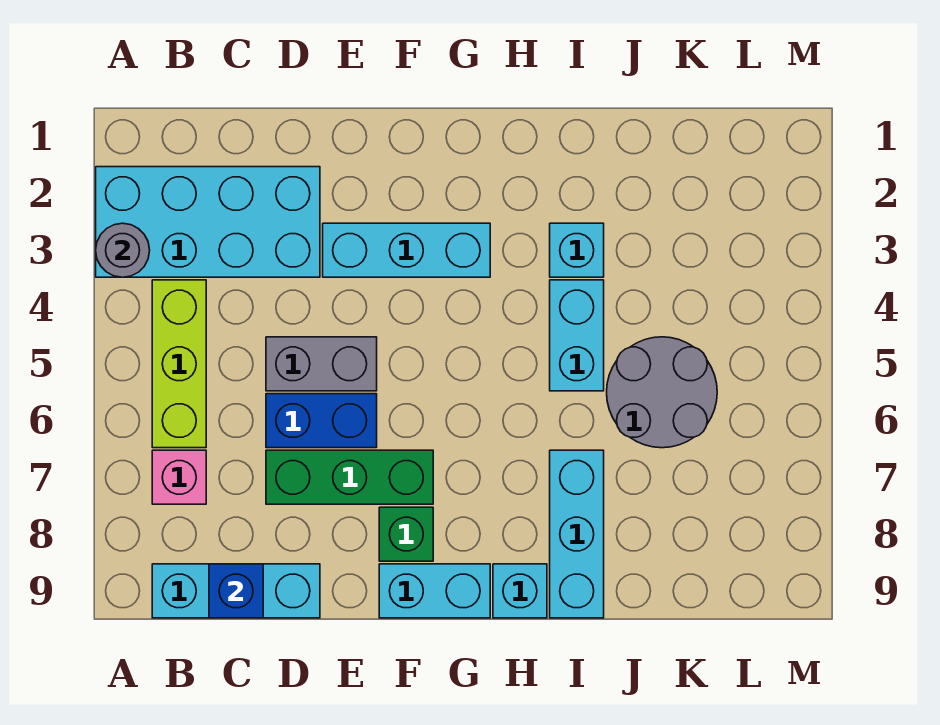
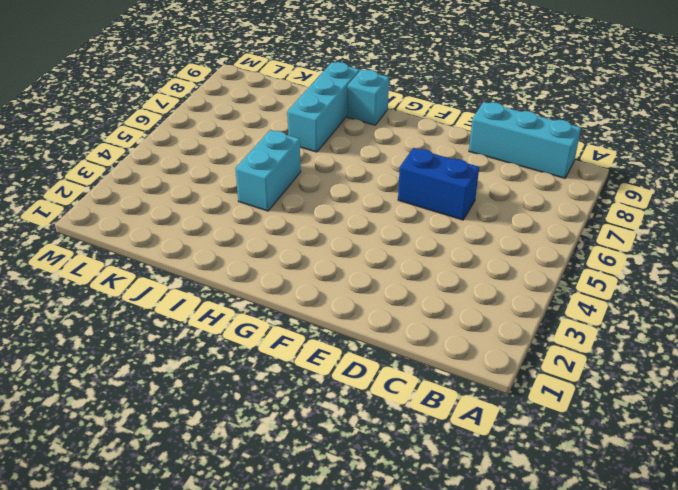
none -> cyan 2x4 brick [96,167,320,277]
none -> lime 1x3 brick [152,280,206,448]
none -> pink 1x1 brick [152,450,206,504]

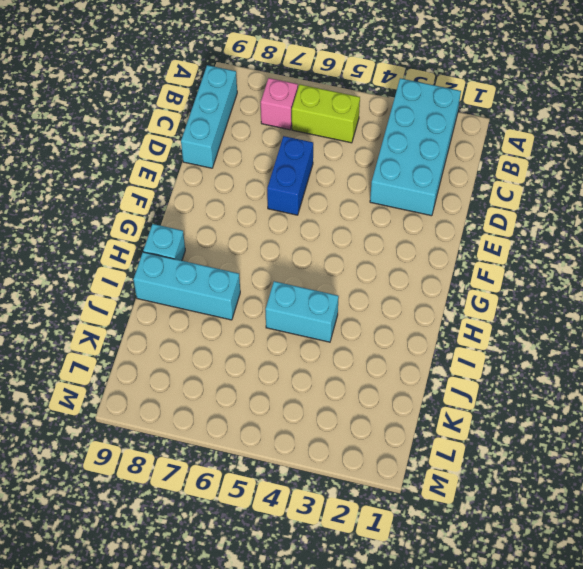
lime 1x2 brick [292,84,360,143] -> lime 1x3 brick [152,280,206,448]
none -> grey 1x2 brick [266,337,377,391]
none -> green 1x3 brick [266,450,433,504]
none -> cyan 1x3 brick [323,223,490,277]

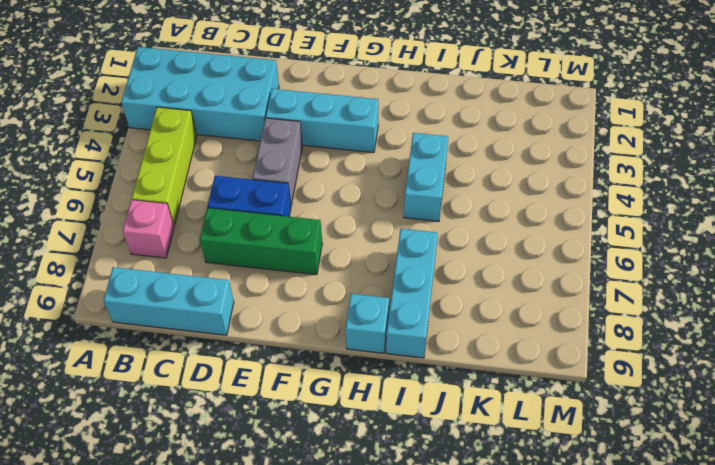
grey 1x2 brick [253,118,303,205] -> grey 1x2 brick turned to [266,337,377,391]
none -> green 1x1 brick [379,507,433,561]
none -> cyan 1x2 brick [379,564,490,618]
none -> cyan 1x1 brick [550,223,604,277]

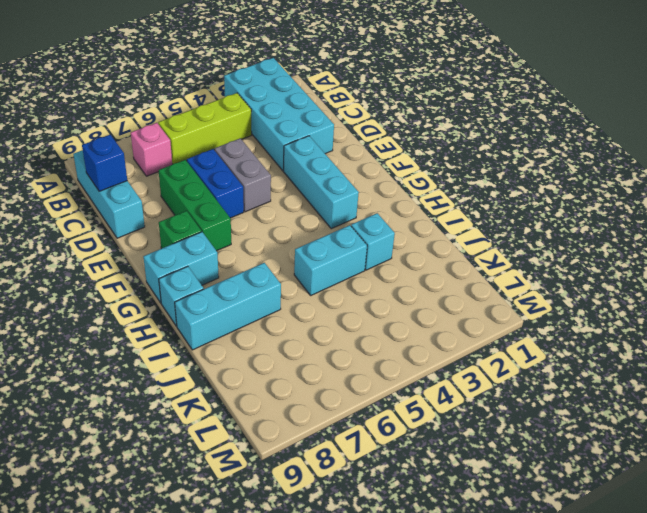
cyan 1x2 brick [143,232,219,303] -> cyan 1x2 brick turned to [379,564,490,618]
none -> grey 2x2 round brick [607,337,717,448]
none -> grey 1x1 round brick [96,223,150,277]

